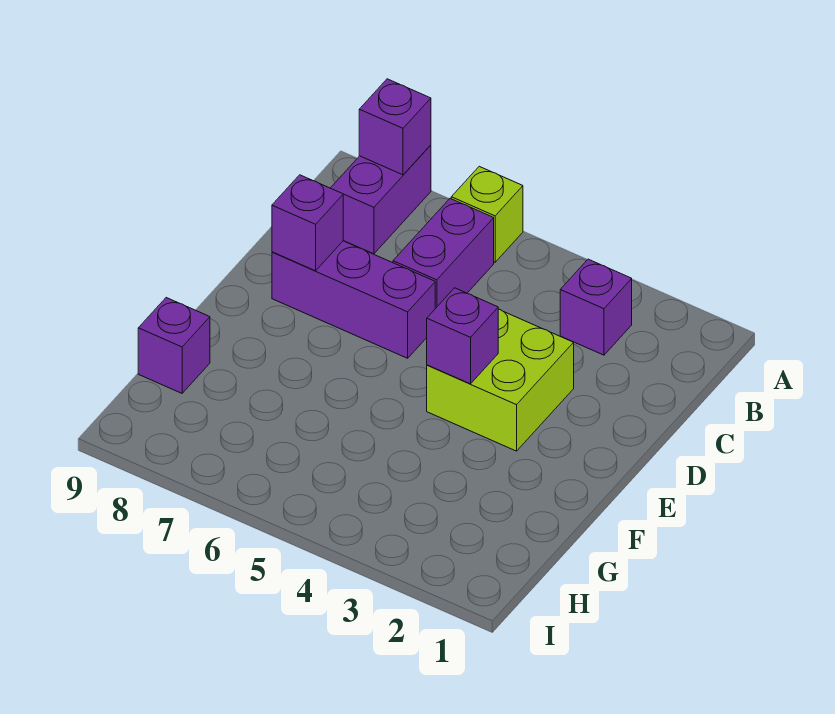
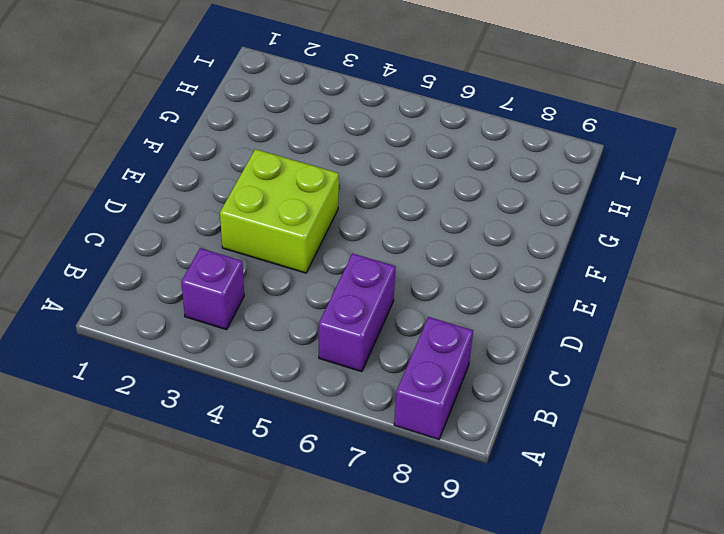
none -> lime 1x1 brick [451,166,523,262]
none -> purple 1x3 brick [272,241,435,358]

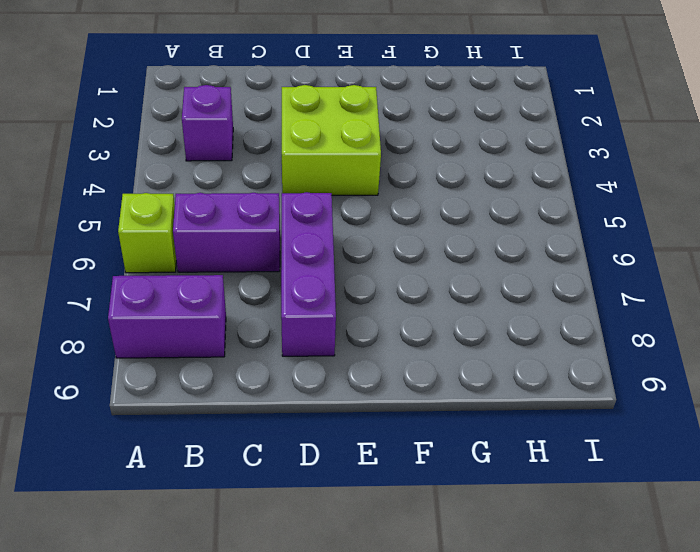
none -> purple 1x1 brick [138,298,210,393]
none -> purple 1x1 brick [359,79,431,175]

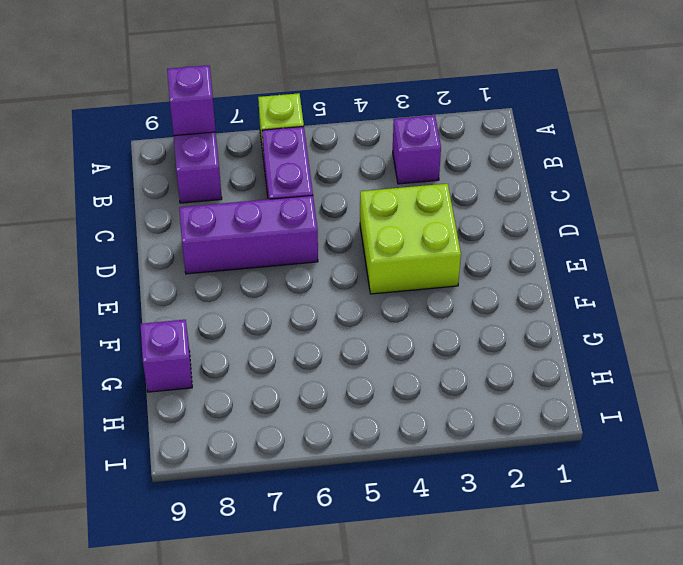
none -> purple 1x1 brick [272,175,343,271]
none -> purple 1x1 brick [427,288,498,384]

